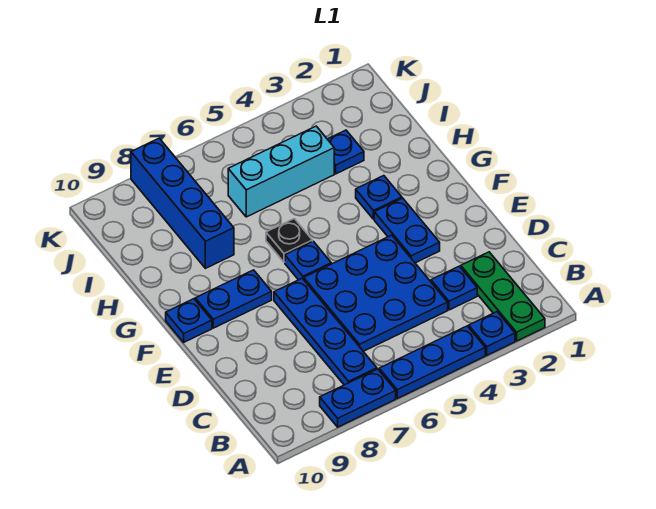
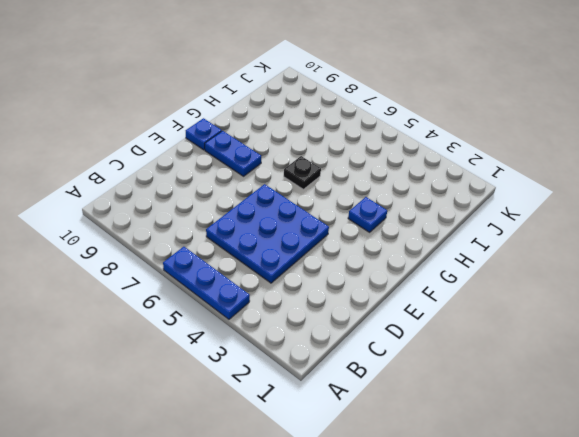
none -> green 1x3 plate [461,252,545,341]
none -> blue 1x1 plate [469,312,515,355]
none -> blue 1x2 plate [320,369,396,427]

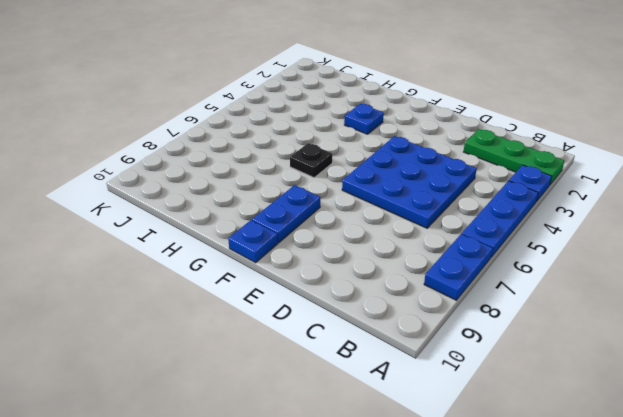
none -> blue 1x4 plate [274,278,377,385]
none -> blue 1x1 plate [431,266,477,310]
none -> blue 1x2 plate [374,198,440,263]

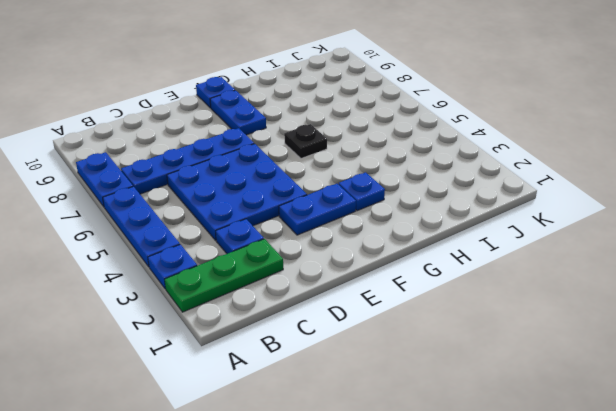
none -> blue 1x1 plate [285,241,331,280]
none -> blue 1x4 brick [131,138,234,268]
none -> blue 1x1 plate [328,130,364,174]

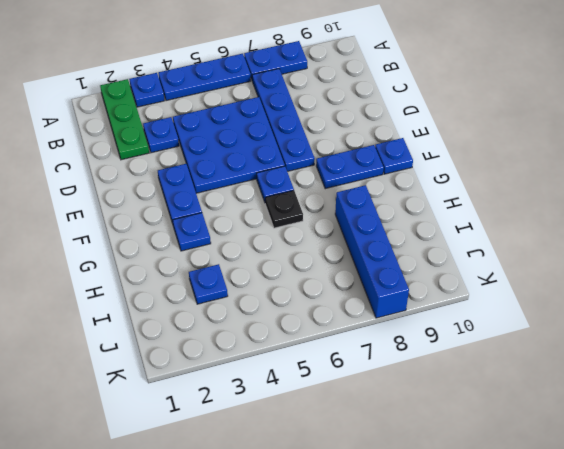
none -> cyan 1x3 brick [228,126,334,217]

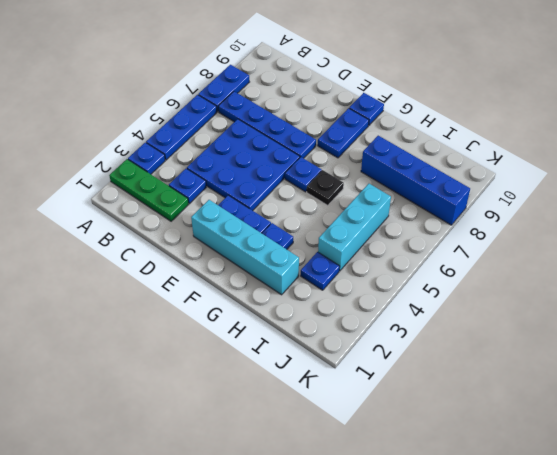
cyan 1x4 brick [191,200,299,295] -> none

